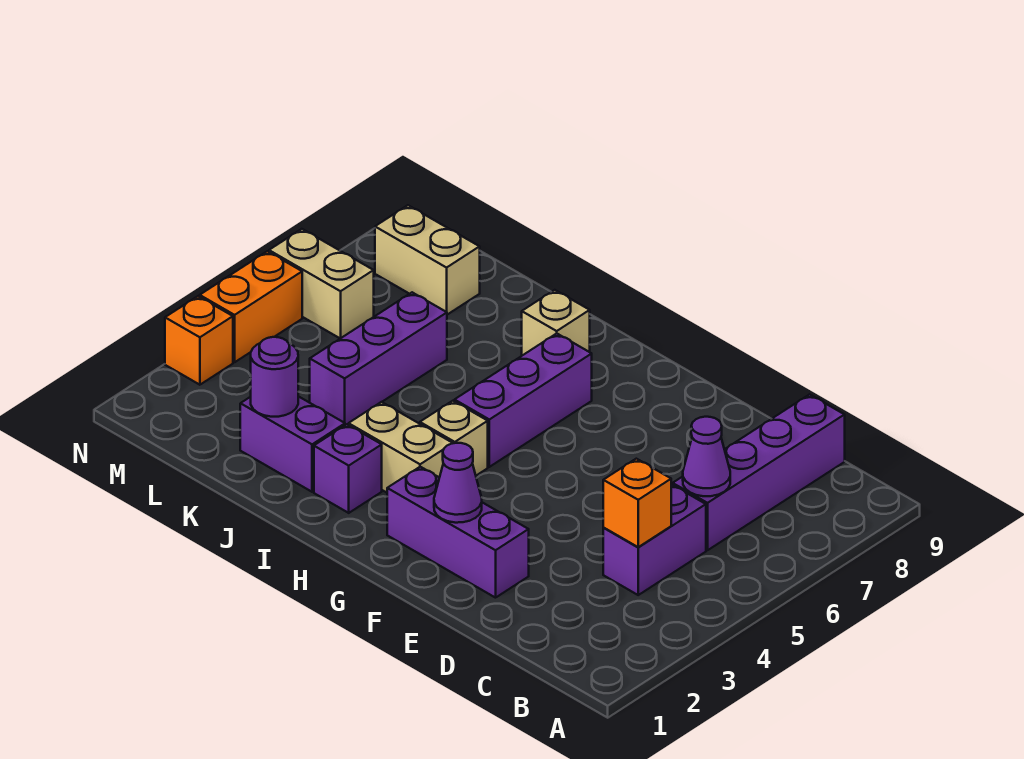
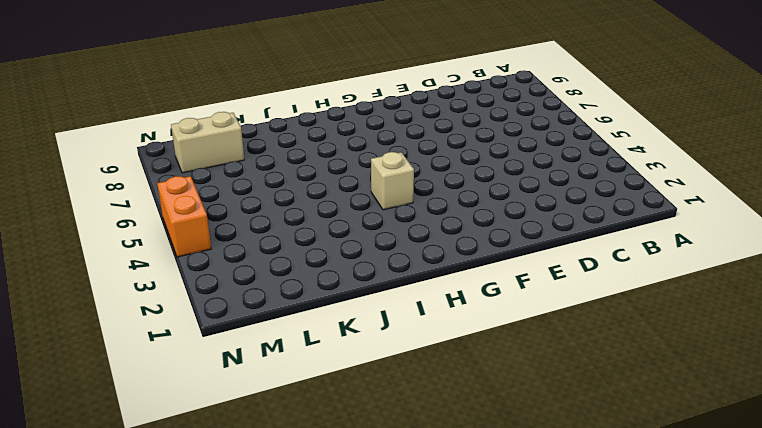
none -> purple 1x2 brick [603,484,706,595]
none -> purple 1x4 brick [673,394,845,550]
none -> purple 1x3 brick [387,467,529,598]

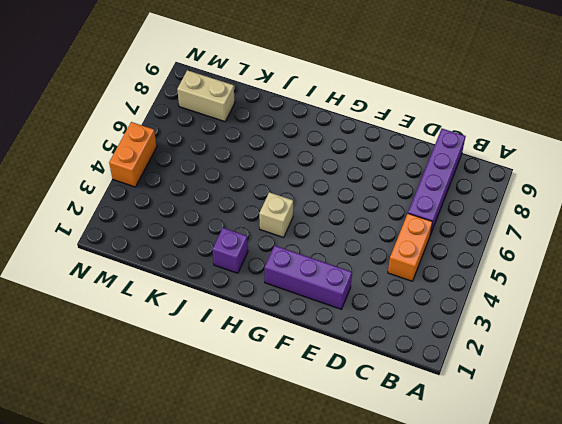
orange 1x2 brick [388,213,433,281] -> purple 1x2 brick [603,484,706,595]
none -> tan 1x2 brick [349,402,453,493]
none -> purple 1x3 brick [455,334,592,467]
none -> tan 1x1 brick [522,290,590,355]

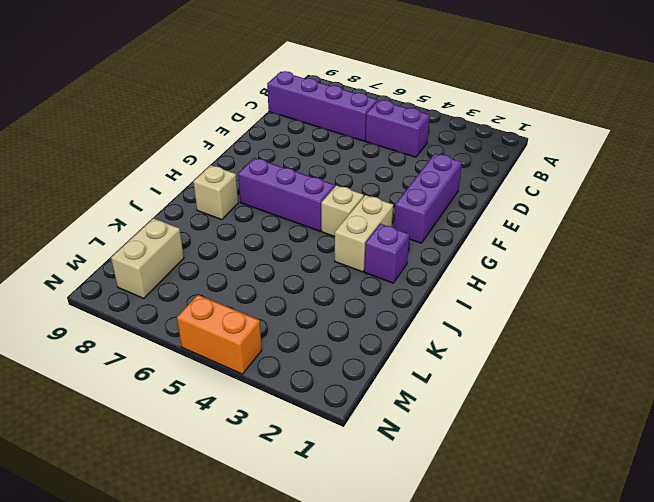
none -> purple 1x2 brick [240,396,345,492]
none -> purple 1x3 brick [310,292,447,425]
none -> tan 1x2 brick [269,229,374,339]

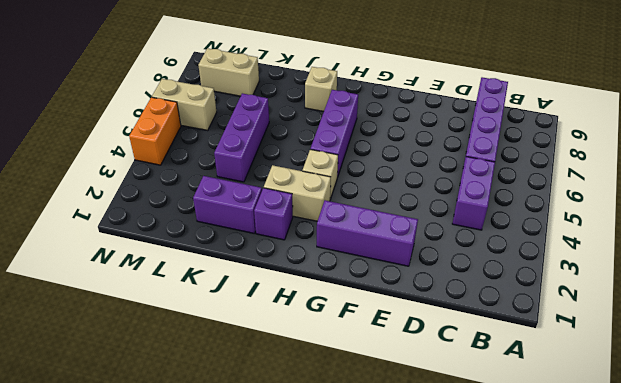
none -> orange 1x1 brick [165,296,233,385]
none -> orange 1x1 brick [603,459,671,547]
none -> purple 1x1 cone [683,417,730,496]

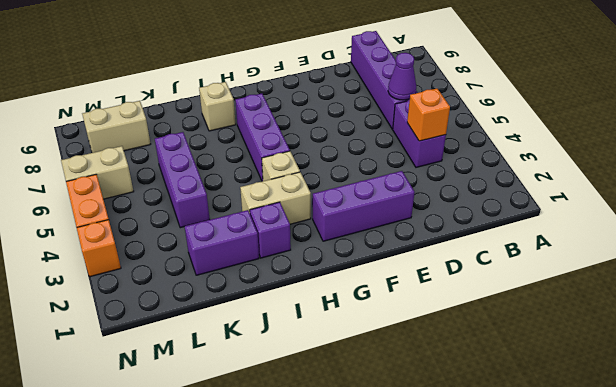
none -> purple 1x1 cone [434,443,482,523]
none -> purple 1x1 round brick [251,337,298,417]

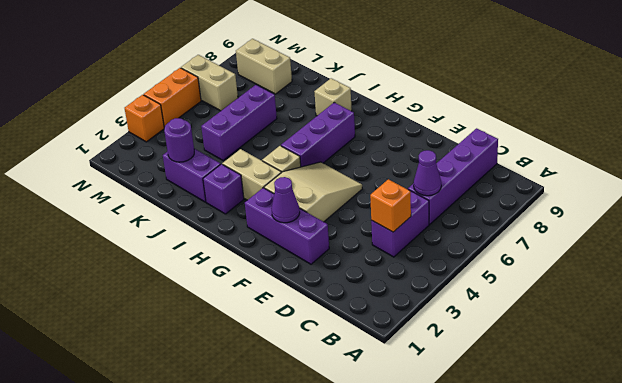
tan 2x3 slope [264,162,362,222] -> none

